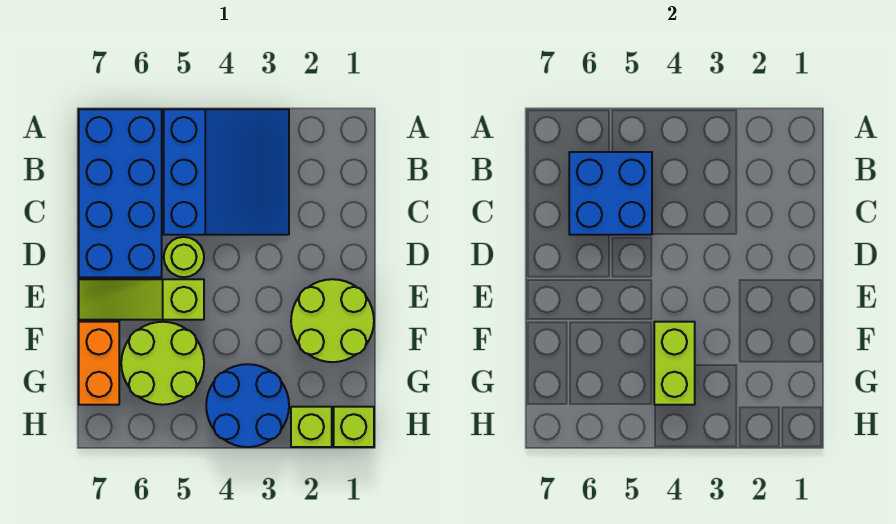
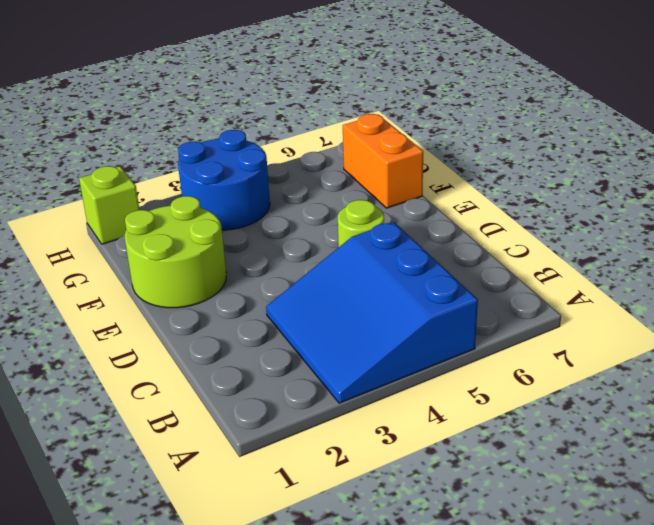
none -> blue 2x4 brick [79,109,162,277]
none -> lime 1x3 slope [79,279,204,320]
none -> lime 2x2 round brick [121,322,204,405]

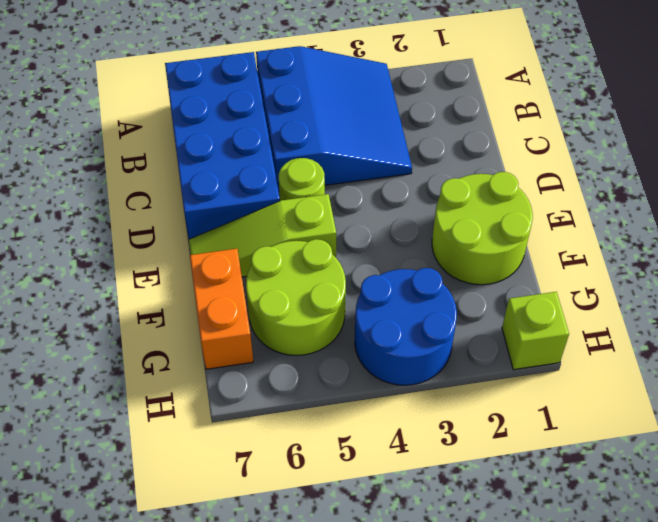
none -> lime 1x1 brick [291,407,332,447]
none -> blue 2x2 brick [569,152,652,235]
none -> lime 1x2 brick [654,322,695,405]

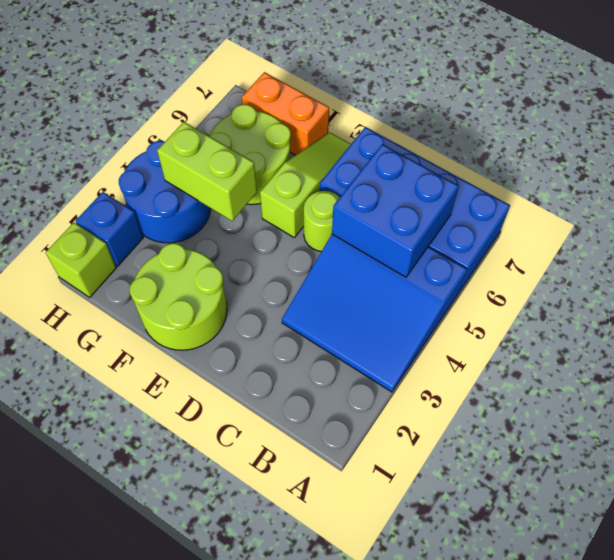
blue 1x1 brick [76,192,143,266] -> lime 1x1 brick [291,407,332,447]

